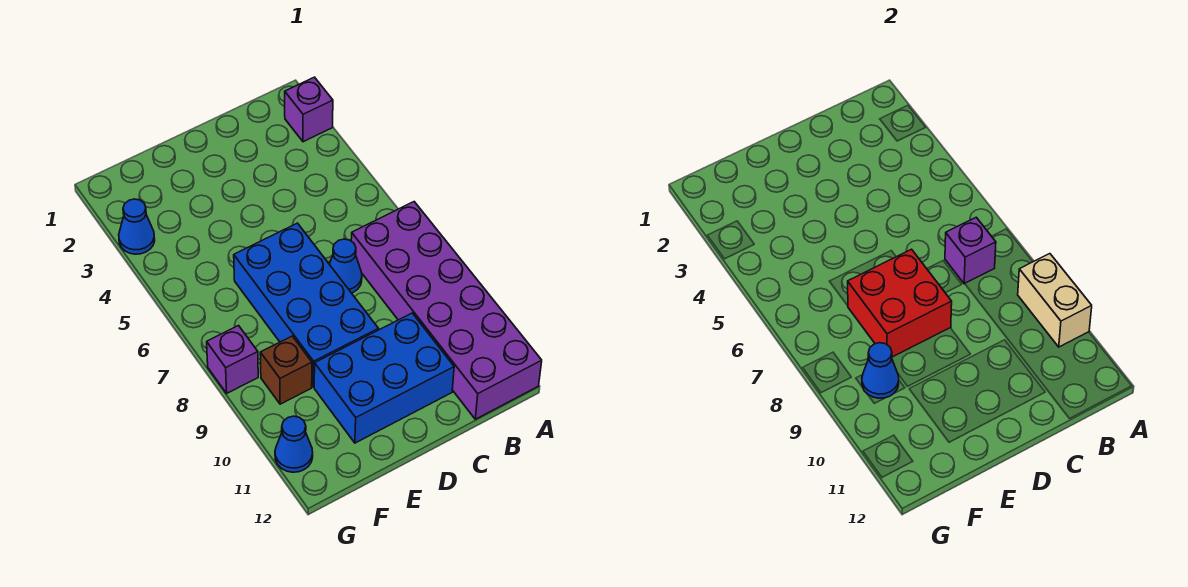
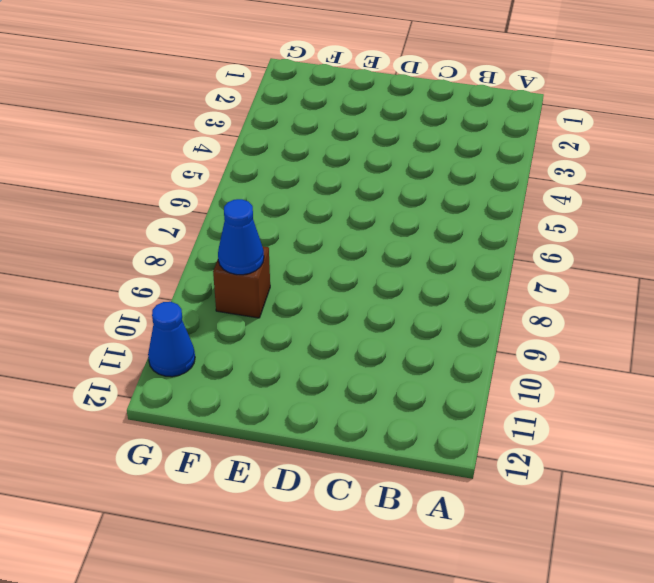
none -> purple 1x1 brick [285,77,333,142]
none -> purple 2x6 brick [351,202,542,419]
none -> blue 1x1 cone [329,239,362,293]

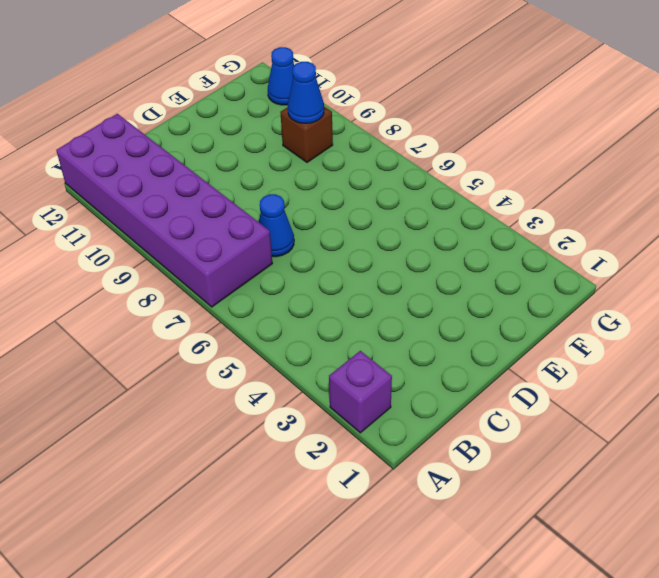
none -> blue 2x3 brick [314,313,454,443]
none -> blue 2x4 brick [234,223,378,387]
none -> blue 1x1 cone [119,199,155,254]

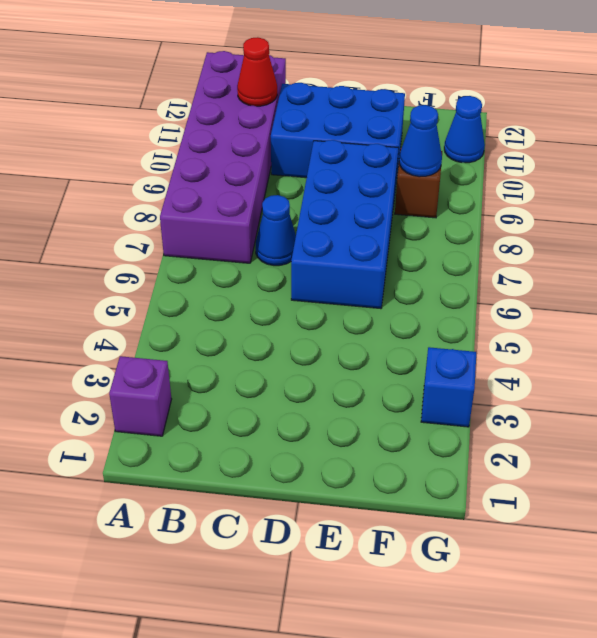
red 1x1 cone [237,37,277,106] -> none
blue 1x1 brick [421,347,476,427] -> blue 1x1 cone [119,199,155,254]
none -> purple 1x1 brick [207,326,258,393]
none -> tan 1x2 brick [1018,254,1092,347]
none -> purple 1x1 brick [945,217,996,284]

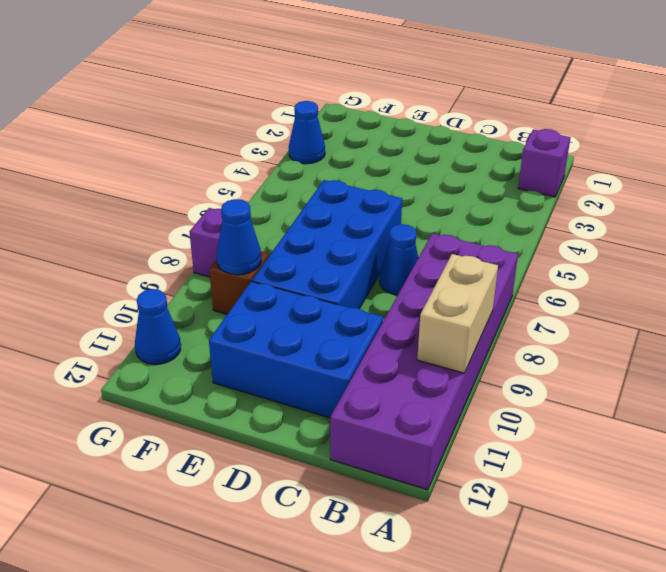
none -> purple 1x1 brick [945,217,996,284]
none -> red 2x2 brick [848,249,952,357]

